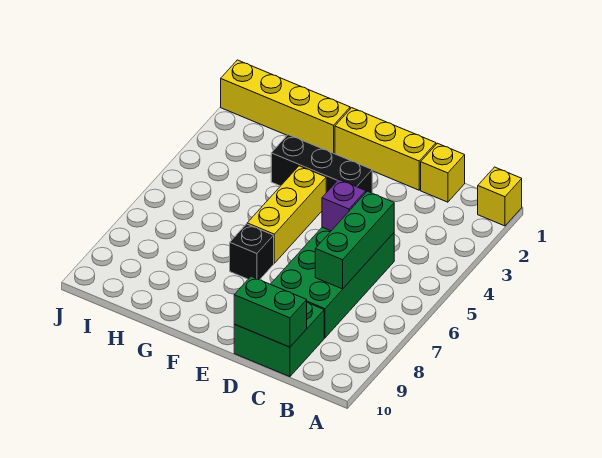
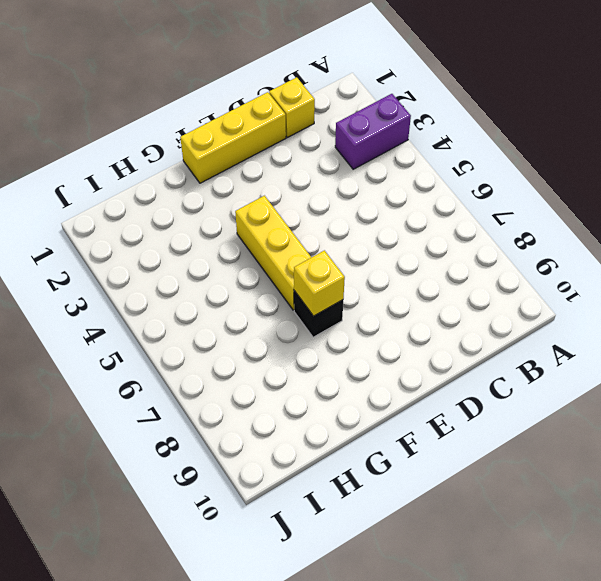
purple 1x2 brick [335,94,411,169] -> none
yellow 1x1 brick [294,250,345,316] -> yellow 1x1 brick moved to [478,167,522,226]
none -> green 2x4 brick [271,227,394,338]
none -> green 2x2 brick [234,302,324,377]
none -> black 1x3 brick [271,135,372,193]

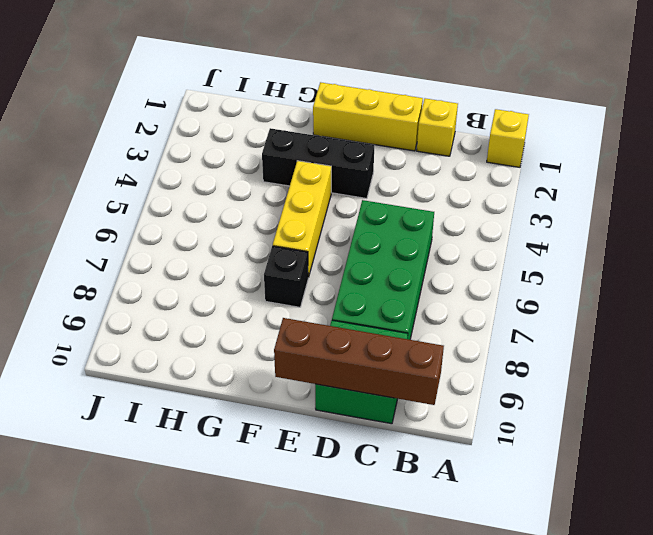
brown 1x4 brick [274,318,444,405] -> green 1x2 brick [234,277,307,347]
none -> yellow 1x4 brick [221,60,350,154]
none -> green 1x3 brick [315,191,394,289]
none -> purple 1x1 brick [322,180,366,231]

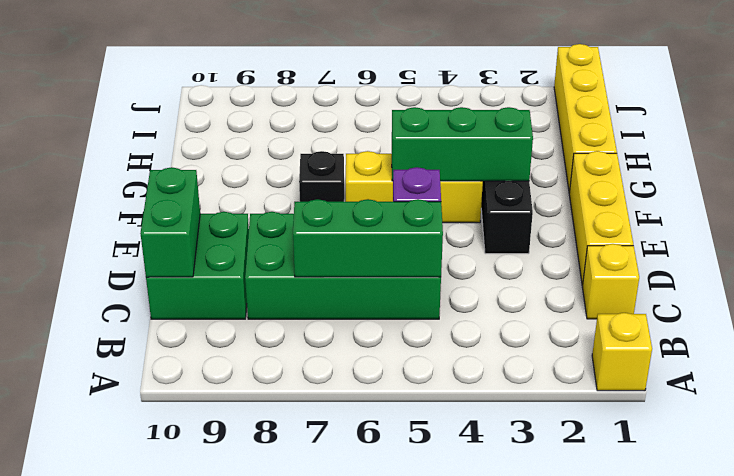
green 1x3 brick [392,107,533,181] -> none

